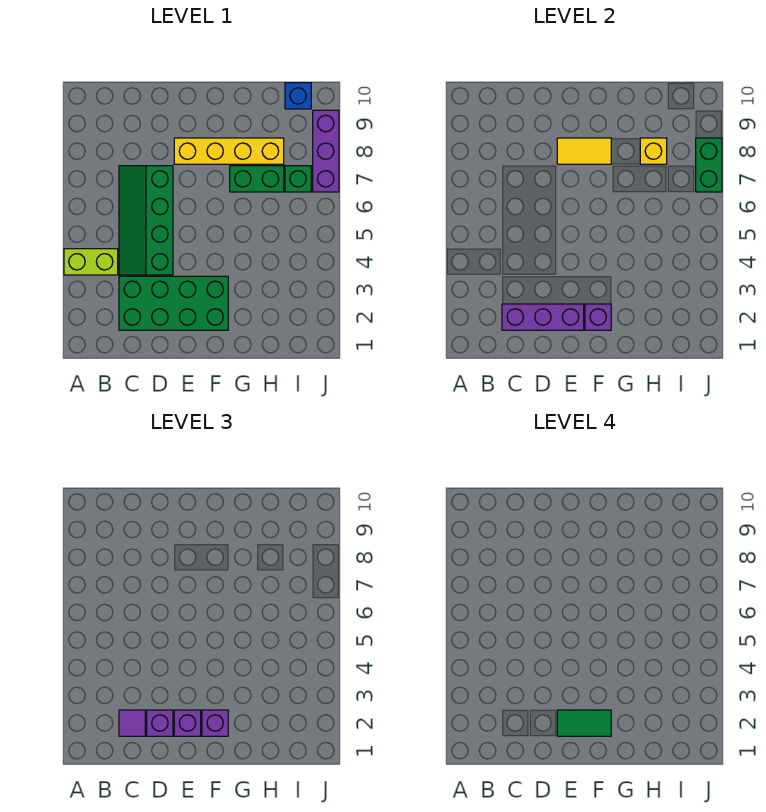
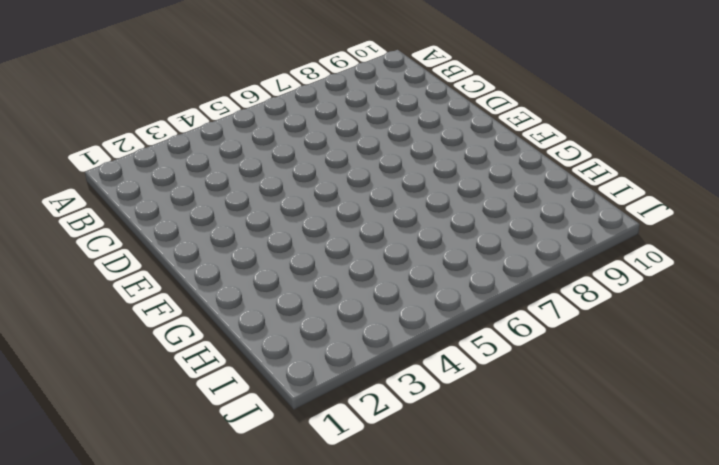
none -> lime 1x2 brick [64,249,118,275]
none -> green 2x4 brick [119,276,228,330]
none -> green 2x4 slope [119,166,173,275]

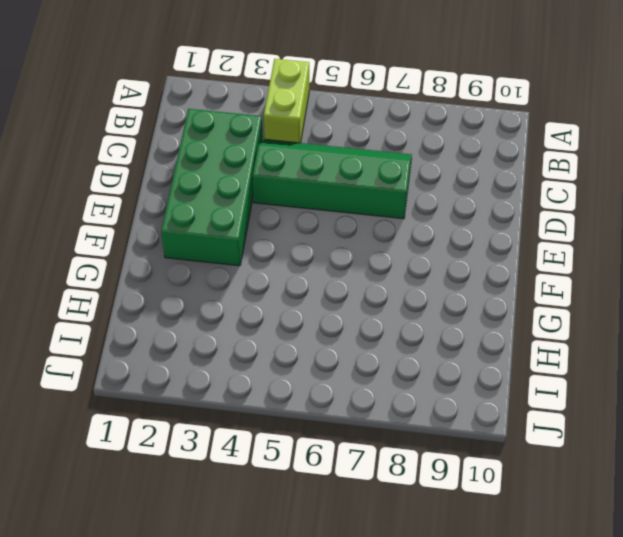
none -> yellow 1x4 brick [174,138,284,164]
none -> green 1x2 brick [230,166,284,192]
none -> green 1x1 brick [285,166,311,192]

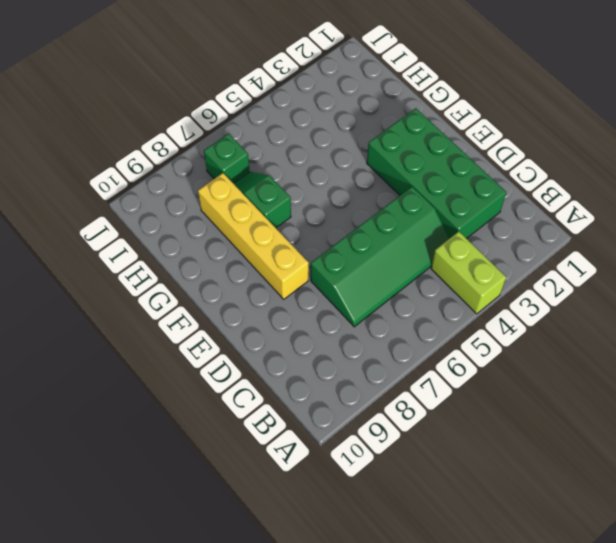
green 1x2 slope [234,172,291,228] -> green 1x2 brick [230,166,284,192]
none -> blue 1x1 brick [285,83,311,109]
none -> purple 1x3 brick [313,110,339,192]
none -> purple 1x3 brick [502,304,584,330]

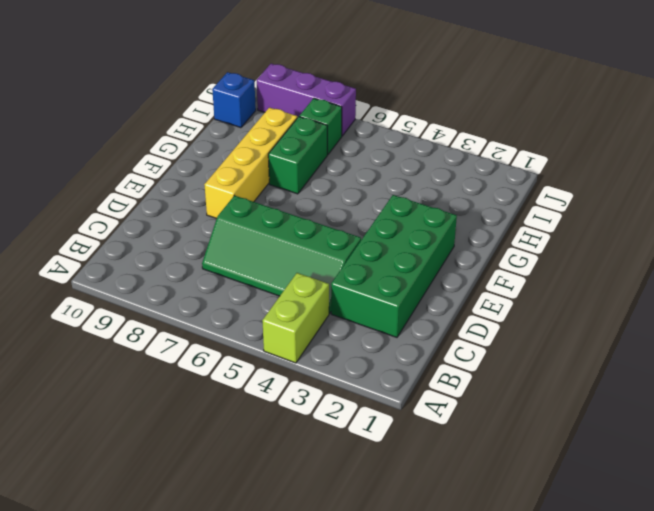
none -> purple 1x3 brick [502,304,584,330]
none -> yellow 1x2 tile [557,138,611,164]
none -> purple 1x1 brick [585,304,611,330]

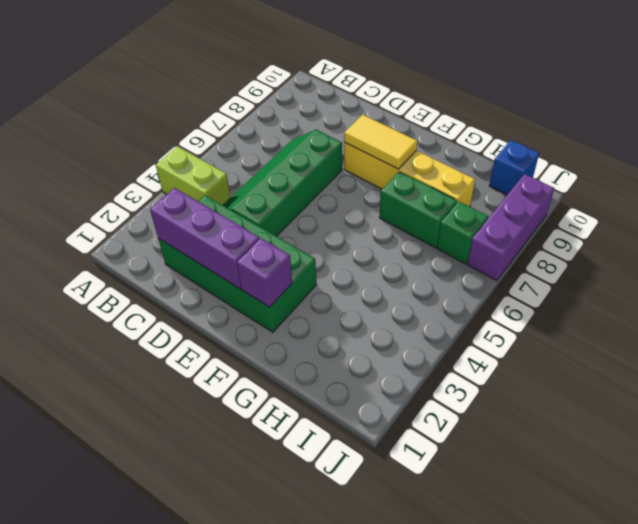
none -> yellow 1x1 brick [640,138,667,164]
none -> green 1x2 brick [696,138,722,192]
none -> purple 1x1 tile [119,710,145,736]

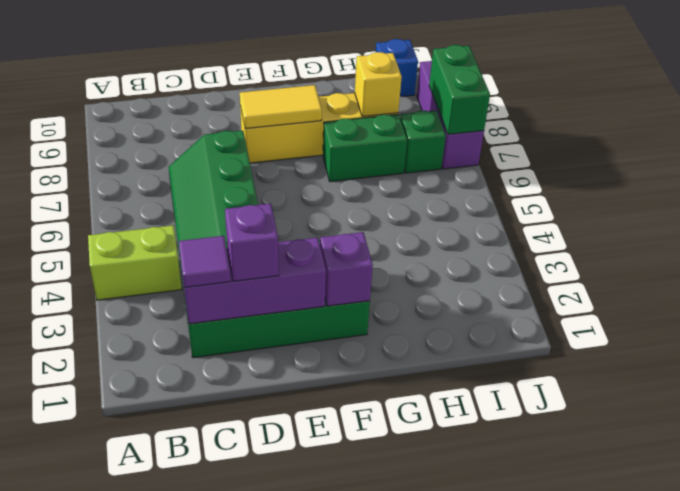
none -> purple 1x1 brick [174,710,201,736]
none -> purple 1x1 brick [202,710,228,736]
none -> green 1x2 tile [557,710,611,736]

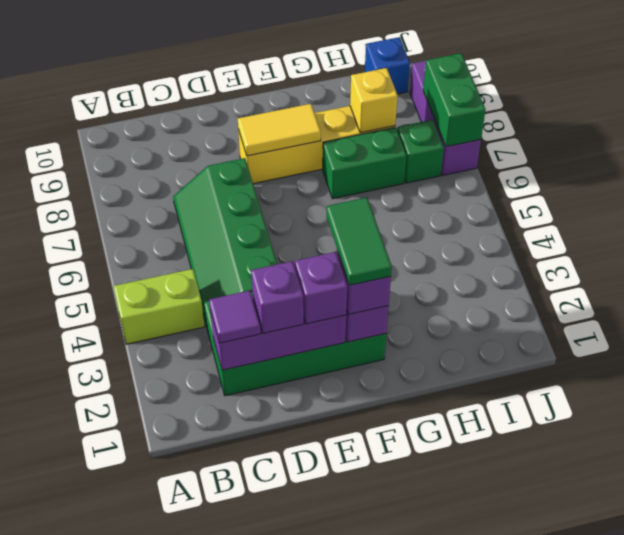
green 1x2 tile [327,198,392,285] -> green 1x2 tile turned to [557,710,611,736]

